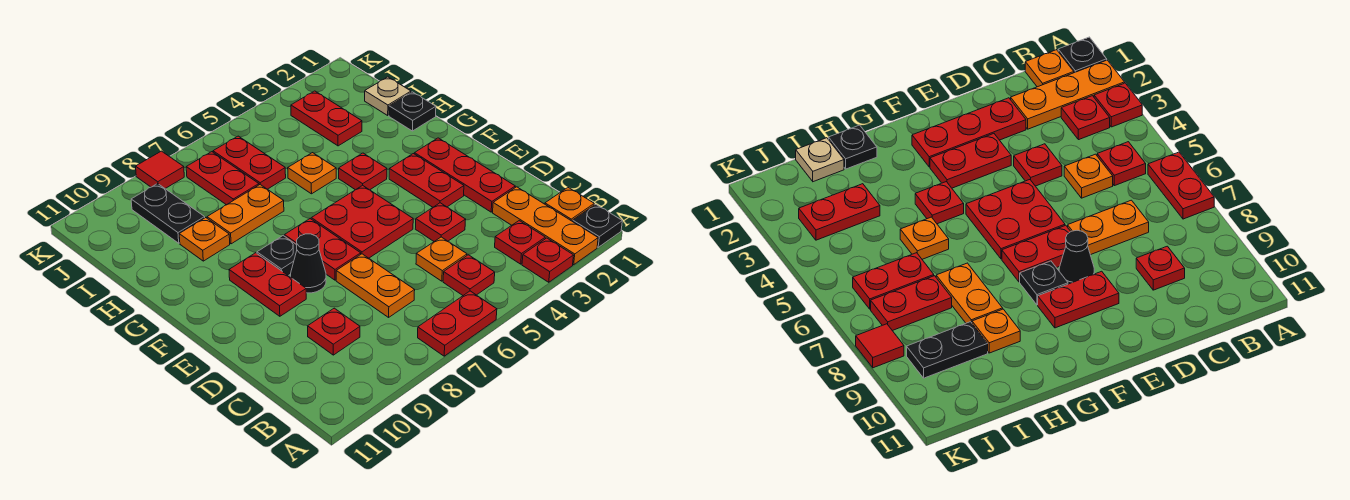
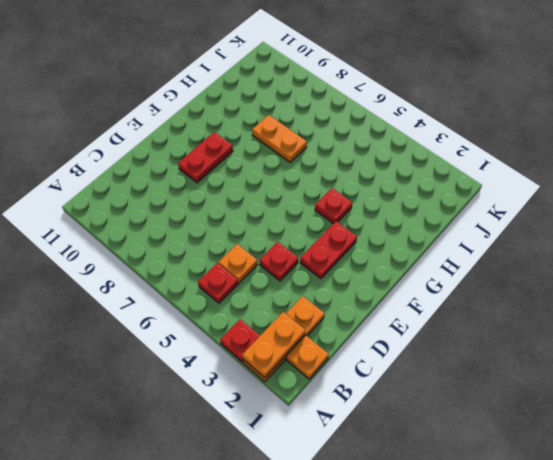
orange 1x2 plate [242,312,305,378] -> orange 1x2 plate moved to [336,254,415,317]
none -> black 1x1 plate [573,204,622,247]
none -> red 1x2 plate [418,291,497,356]
none -> red 1x1 plate [495,221,545,264]

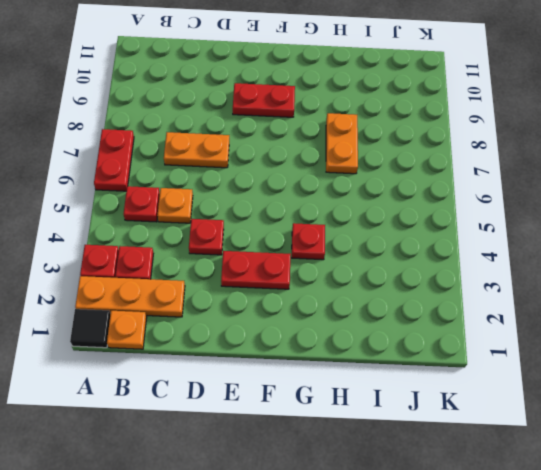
black 1x1 tile [70,309,111,348] -> black 1x1 plate [573,204,622,247]
none -> red 1x1 plate [308,308,360,355]
none -> red 1x3 plate [415,138,515,212]
none -> red 2x2 plate [311,185,413,258]

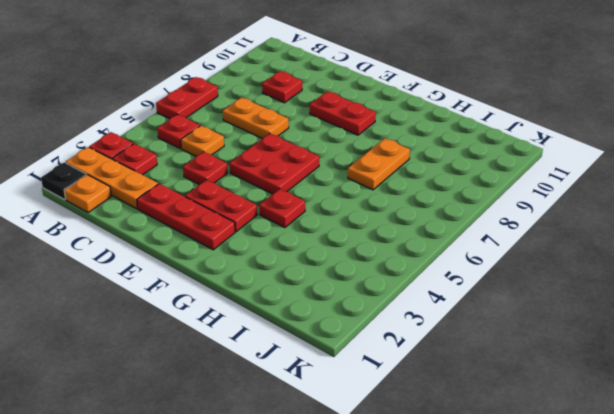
none -> red 1x2 plate [284,219,361,280]
none -> black 1x1 cone [290,234,326,293]
none -> black 1x1 plate [257,236,297,276]

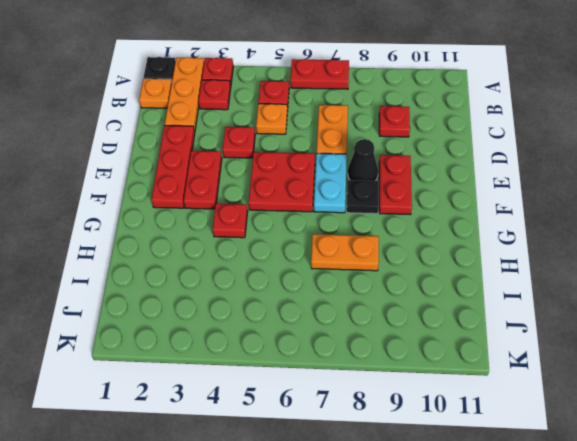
cyan 1x2 plate [314,153,347,213] -> red 1x2 plate [284,219,361,280]
none -> black 1x1 plate [389,92,436,131]
none -> orange 1x1 plate [288,153,336,194]
none -> orange 1x1 plate [179,217,230,261]

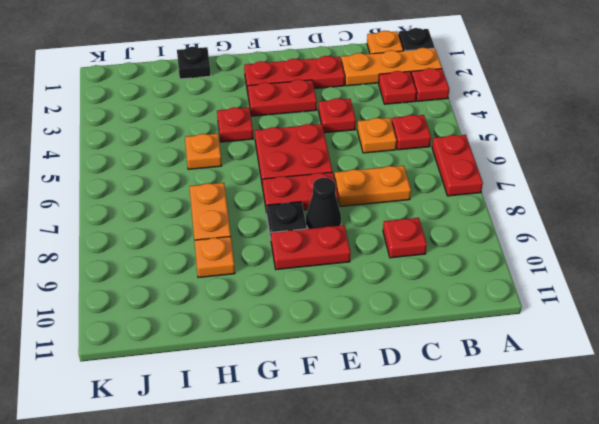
none -> tan 1x1 plate [365,77,411,115]
none -> red 1x2 plate [291,91,362,146]
none -> red 1x2 plate [213,136,286,189]

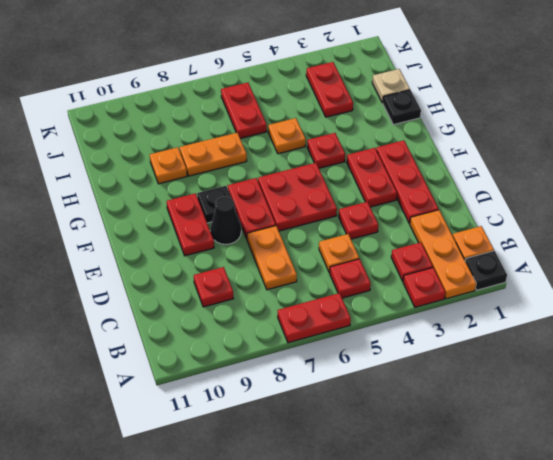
none -> red 1x2 plate [186,152,259,205]
none -> black 1x2 plate [131,184,205,243]
none -> red 1x1 tile [136,151,184,188]

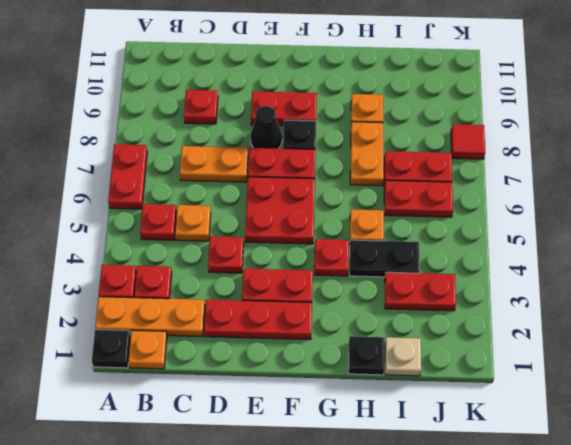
black 1x2 plate [350,240,420,277] -> black 1x2 plate moved to [131,184,205,243]

